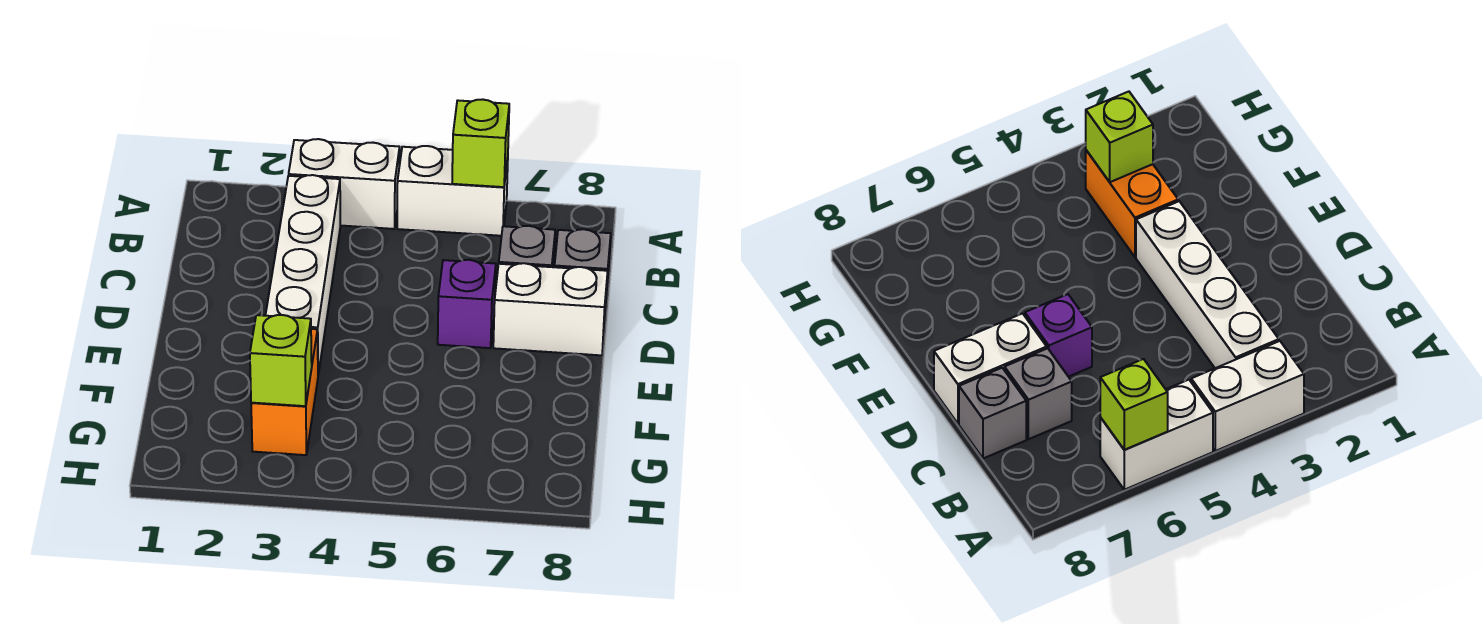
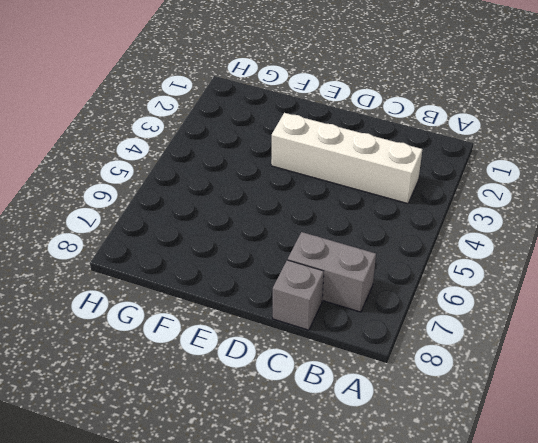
grey 1x2 brick [288,232,376,312] -> grey 1x1 brick [499,226,555,267]
none -> white 1x2 brick [289,139,400,229]
none -> white 1x2 brick [397,146,508,236]

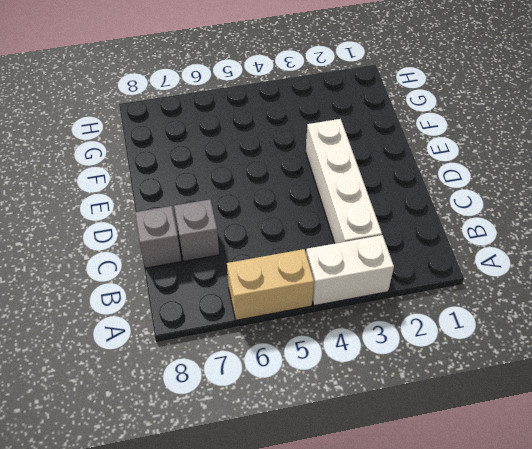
tan 1x2 brick [227,249,314,320] -> white 1x2 brick [397,146,508,236]
none -> purple 1x1 brick [438,260,496,348]
none -> white 1x2 brick [493,263,608,355]

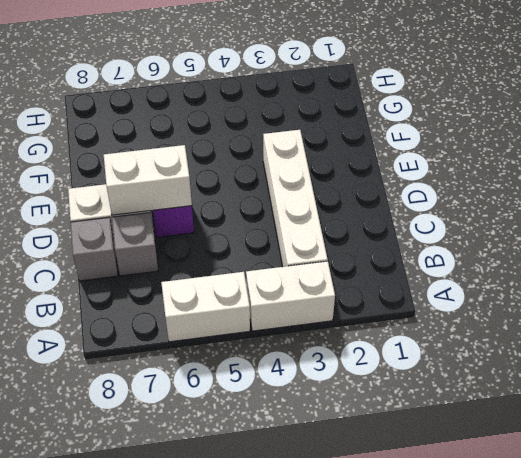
white 1x2 brick [104,145,192,215] -> none
none -> orange 1x2 brick [251,329,318,455]
none -> lime 1x1 brick [452,99,509,187]

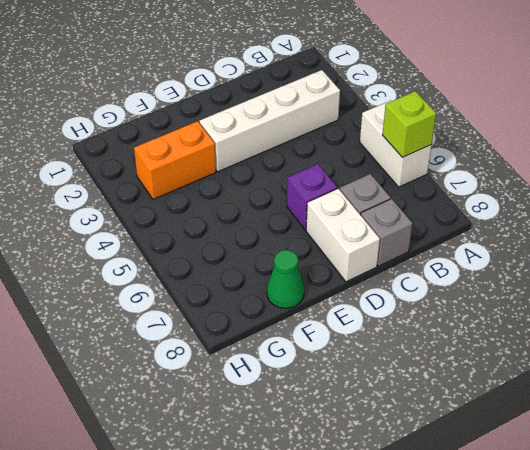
green 1x1 cone [267,250,304,308] -> none
none -> white 1x2 brick [289,139,400,229]
none -> lime 1x1 brick [250,315,312,406]

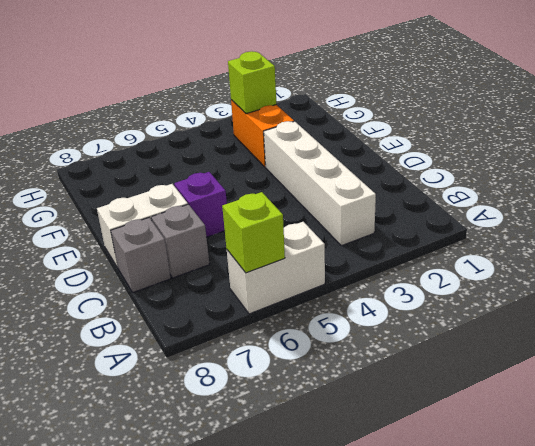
none -> white 1x2 brick [289,139,400,229]

